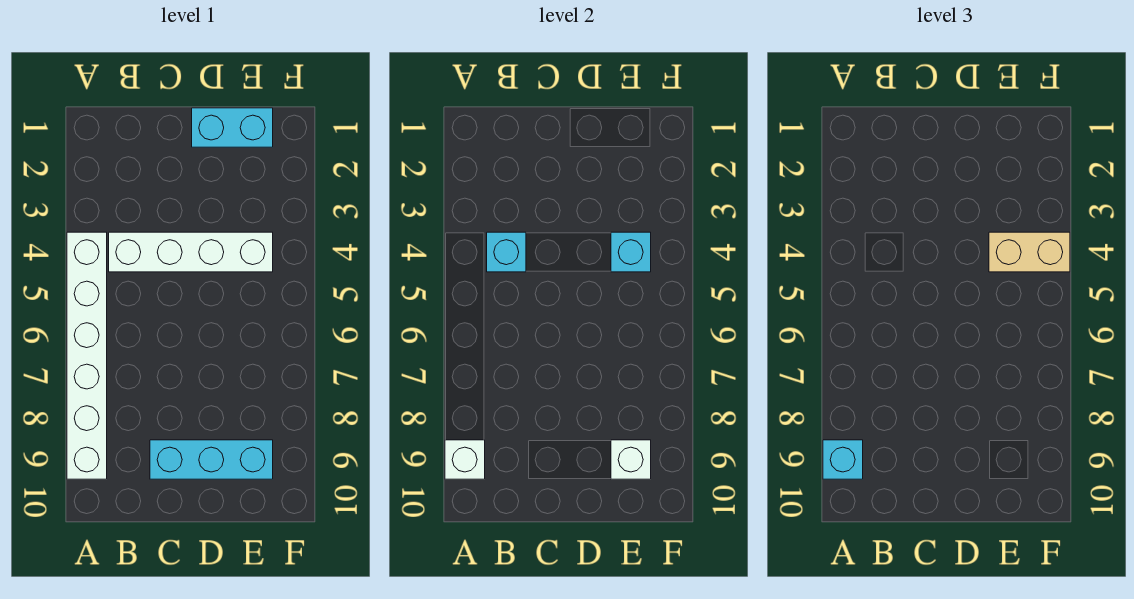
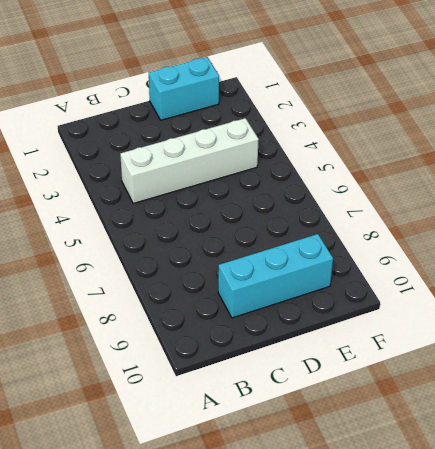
none -> white 1x6 brick [67,232,107,479]
none -> white 1x1 brick [445,440,485,479]

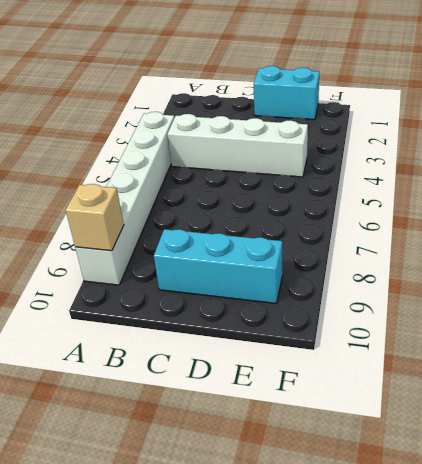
tan 1x1 brick [66,184,124,251] -> white 1x1 brick [445,440,485,479]
none -> cyan 1x1 brick [487,232,526,272]
none -> cyan 1x1 brick [611,232,651,272]

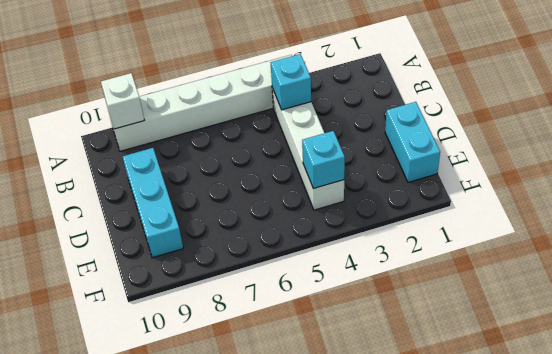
none -> white 1x1 brick [611,440,651,479]
none -> cyan 1x1 brick [823,440,863,479]

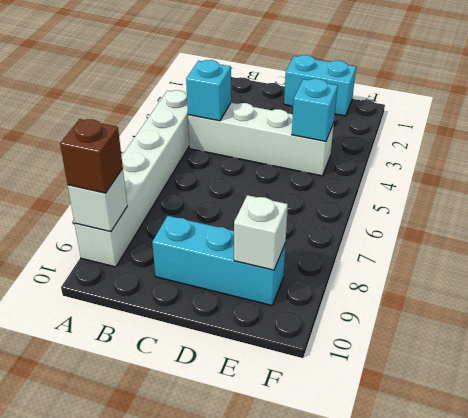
brown 1x1 brick [60,119,123,193] -> cyan 1x1 brick [823,440,863,479]
none -> tan 1x2 brick [989,232,1070,272]

